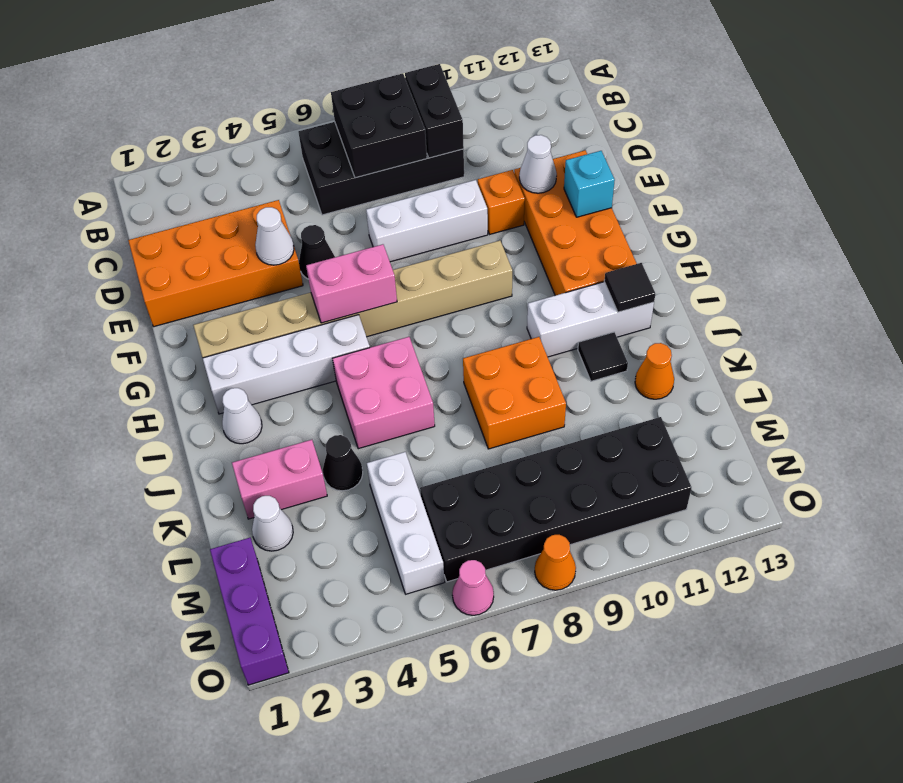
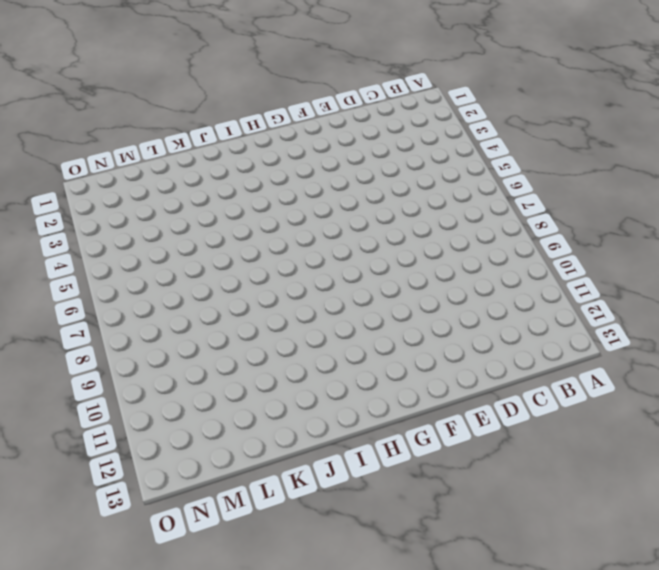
none -> black 2x4 brick [298,122,464,215]
none -> orange 2x4 brick [128,200,303,327]
none -> black 1x1 cone [299,225,335,279]

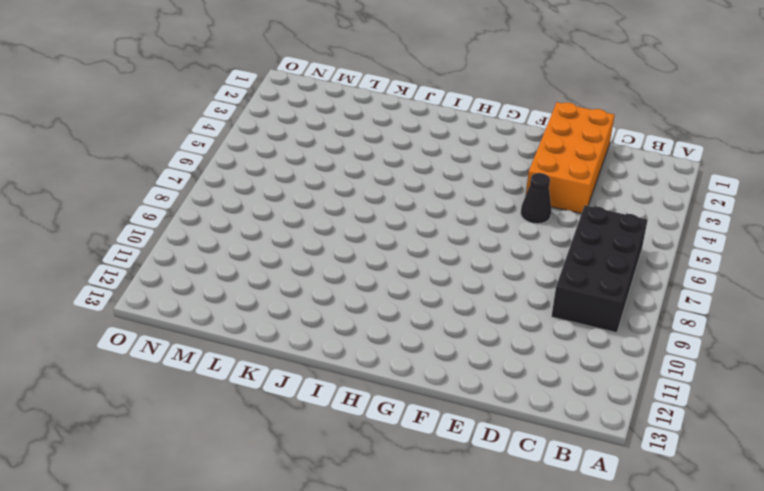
none -> white 1x3 brick [366,180,488,262]
none -> orange 1x1 brick [478,170,525,234]
none -> orange 2x4 brick [514,150,637,296]

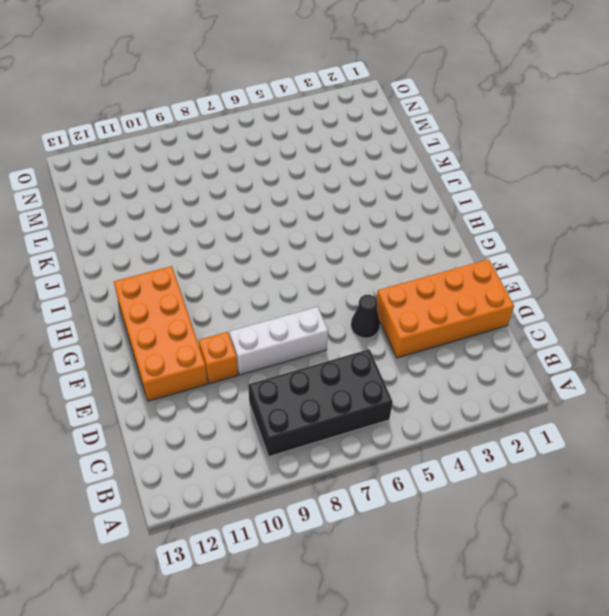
none -> tan 1x8 brick [193,241,512,358]
none -> white 1x4 brick [203,315,370,414]
none -> white 1x1 cone [222,388,262,444]

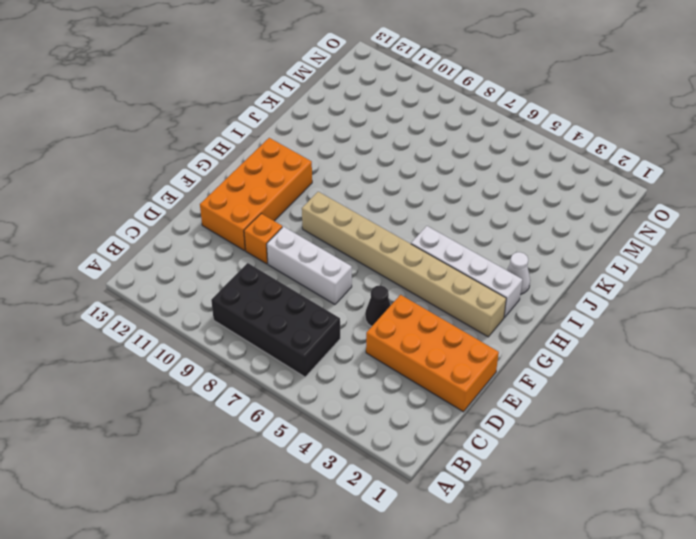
none -> pink 2x2 brick [332,337,435,449]
none -> white 1x3 brick [527,282,654,357]
none -> orange 2x2 brick [463,337,566,449]

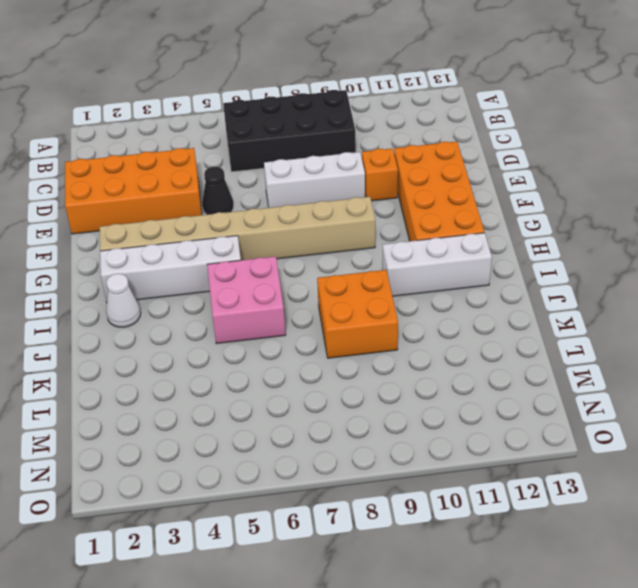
none -> black 1x1 tile [578,332,628,381]
none -> pink 1x2 brick [232,440,327,519]
none -> black 1x1 cone [323,435,363,491]

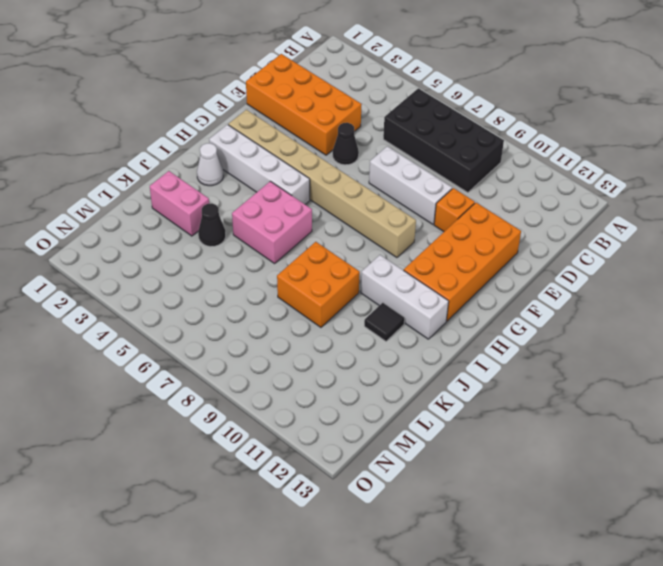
none -> orange 1x1 cone [635,343,674,399]
none -> white 1x1 cone [252,496,293,551]
none -> white 1x3 brick [367,452,445,594]

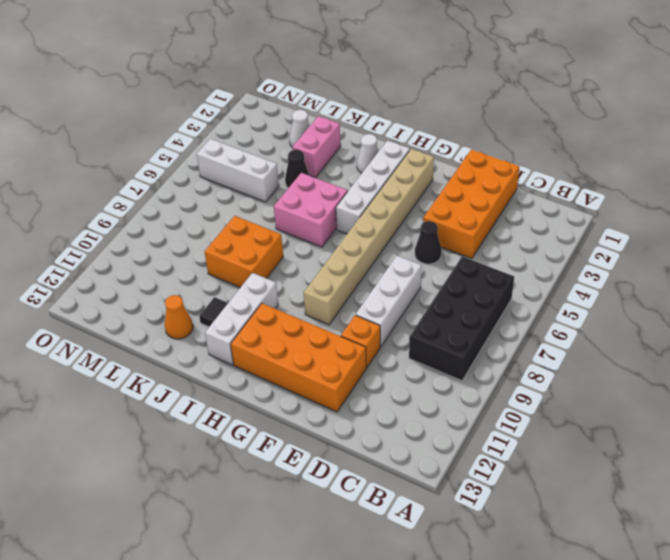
none -> purple 1x3 brick [210,538,289,685]
none -> black 2x6 brick [420,417,692,582]
none -> pink 1x1 cone [452,560,494,615]

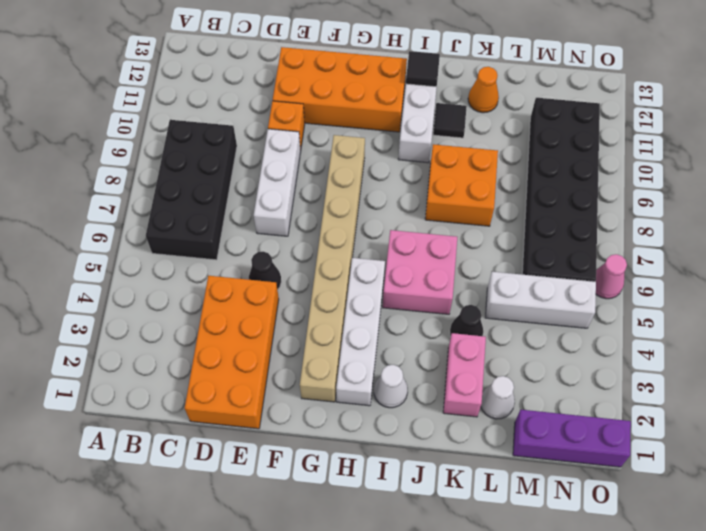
none -> orange 1x1 cone [535,535,576,590]
none -> black 2x2 brick [331,73,427,178]
none -> black 1x2 brick [405,64,464,158]

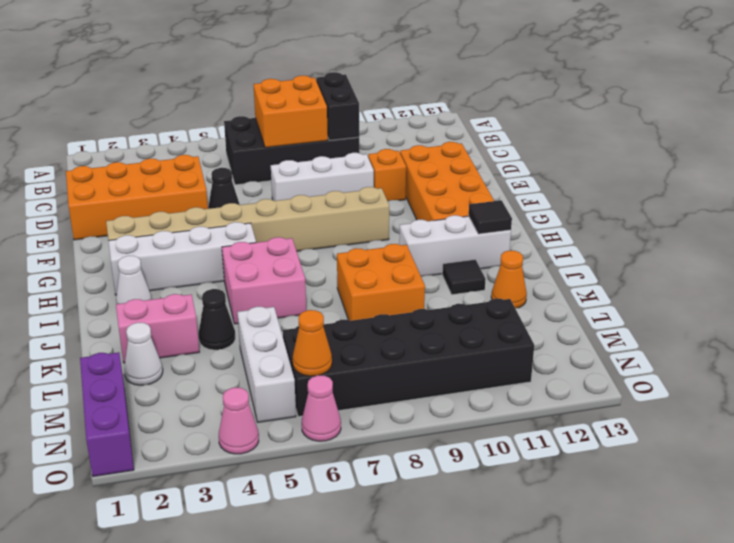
orange 2x2 brick [253,76,328,148] -> black 2x2 brick [331,73,427,178]
orange 1x1 cone [293,310,332,376] -> orange 1x1 cone moved to [535,535,576,590]
pink 1x1 cone [219,387,259,454] -> none
none -> white 1x1 cone [255,207,294,265]
none -> white 1x1 cone [519,135,557,193]
none -> cyan 1x1 brick [564,151,615,217]

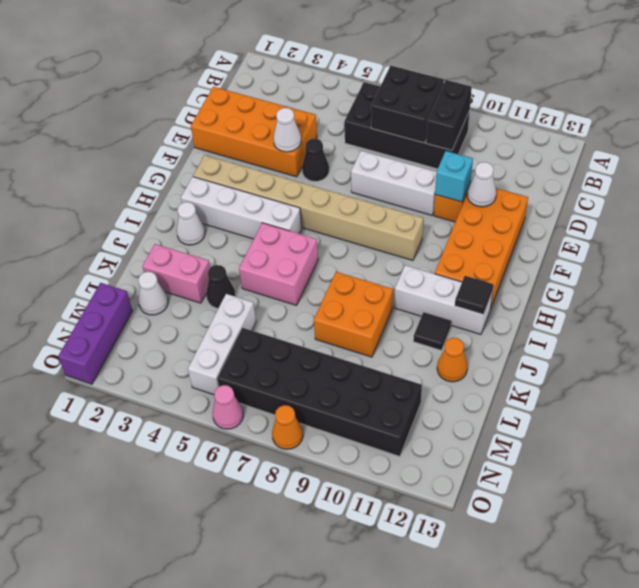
cyan 1x1 brick [435,151,473,202] -> cyan 1x1 brick moved to [564,151,615,217]
none -> pink 1x2 brick [306,244,397,323]

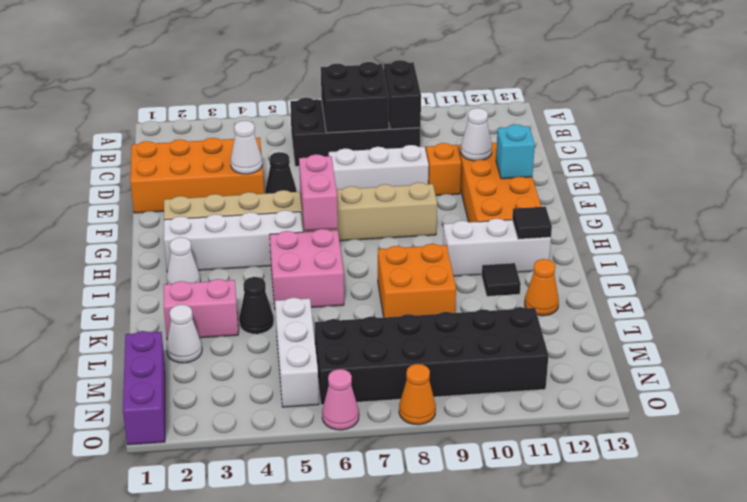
pink 1x2 brick [299,154,338,231] -> pink 1x2 brick turned to [306,244,397,323]

